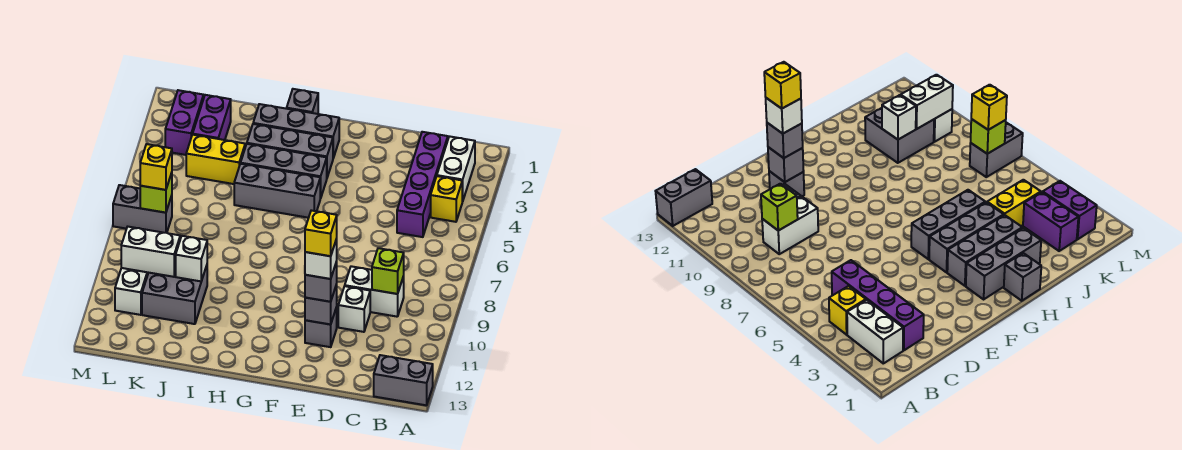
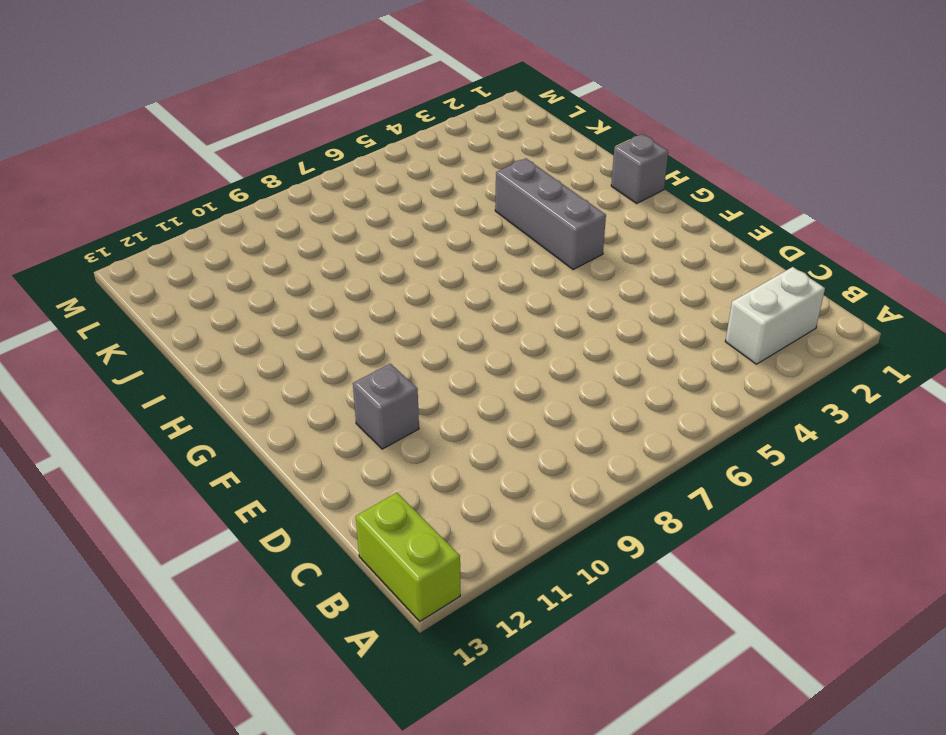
lime 1x2 brick [356,493,460,621] -> grey 1x2 brick [374,355,433,405]
none -> yellow 1x1 brick [431,176,462,222]
none -> purple 1x4 brick [397,132,448,237]
none -> white 1x2 brick [345,266,404,317]

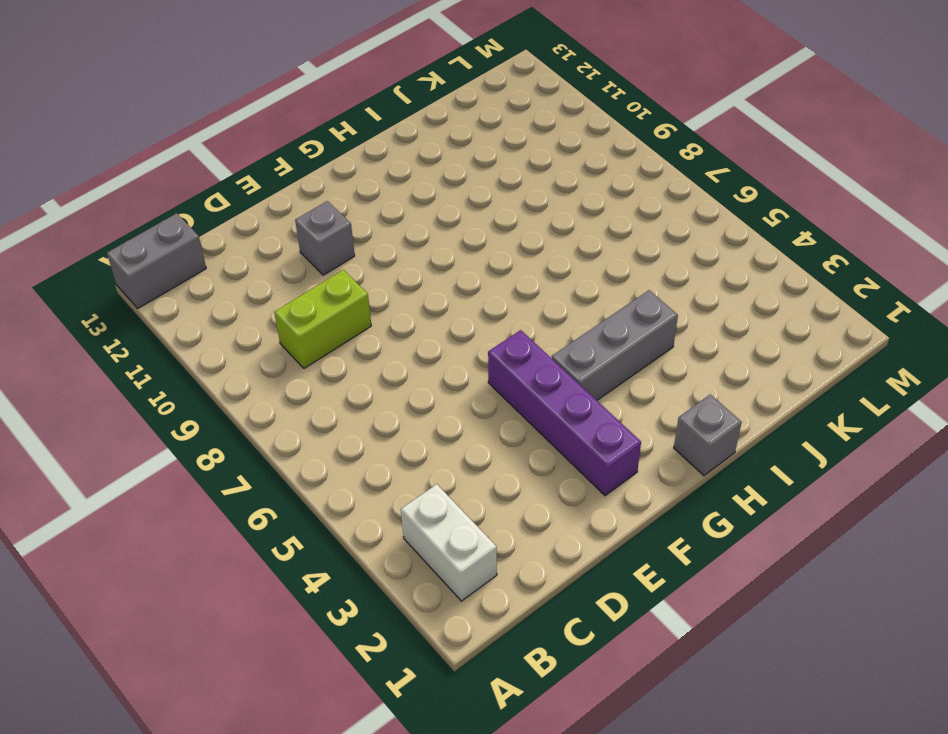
lime 1x2 brick [274,270,371,368] -> white 1x2 brick [345,266,404,317]
purple 1x4 brick [488,330,641,496] -> purple 1x4 brick moved to [397,132,448,237]
none -> yellow 1x1 brick [431,176,462,222]
none -> white 1x1 brick [338,286,370,332]
none -> grey 1x3 brick [253,104,339,158]

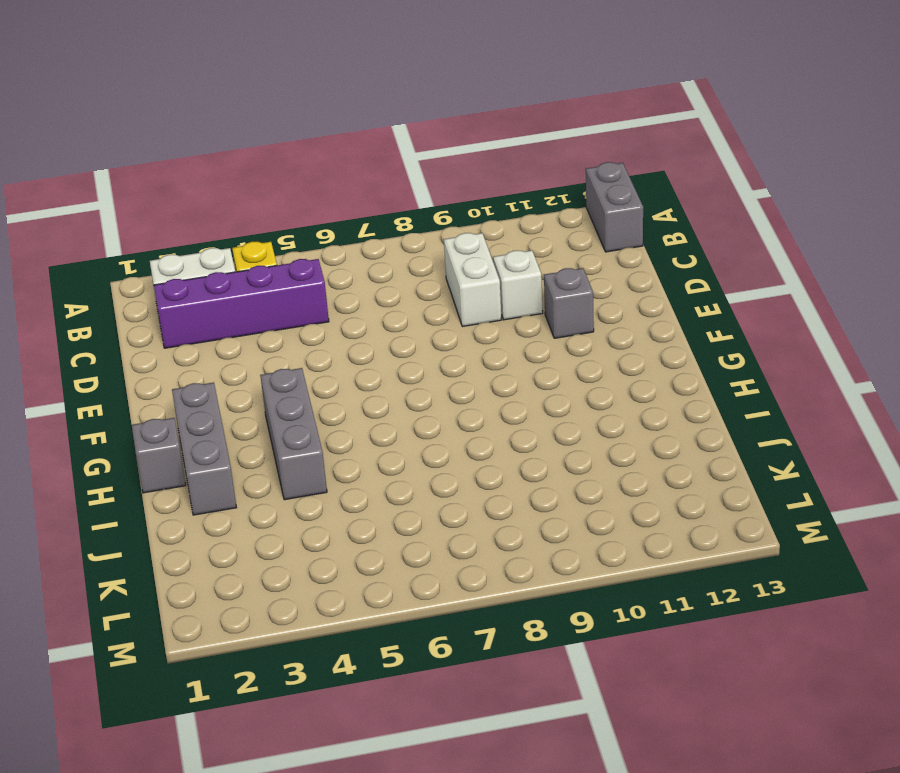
none -> grey 1x3 brick [247,124,333,177]
none -> grey 1x3 brick [234,164,320,218]
none -> yellow 1x2 brick [186,135,245,184]

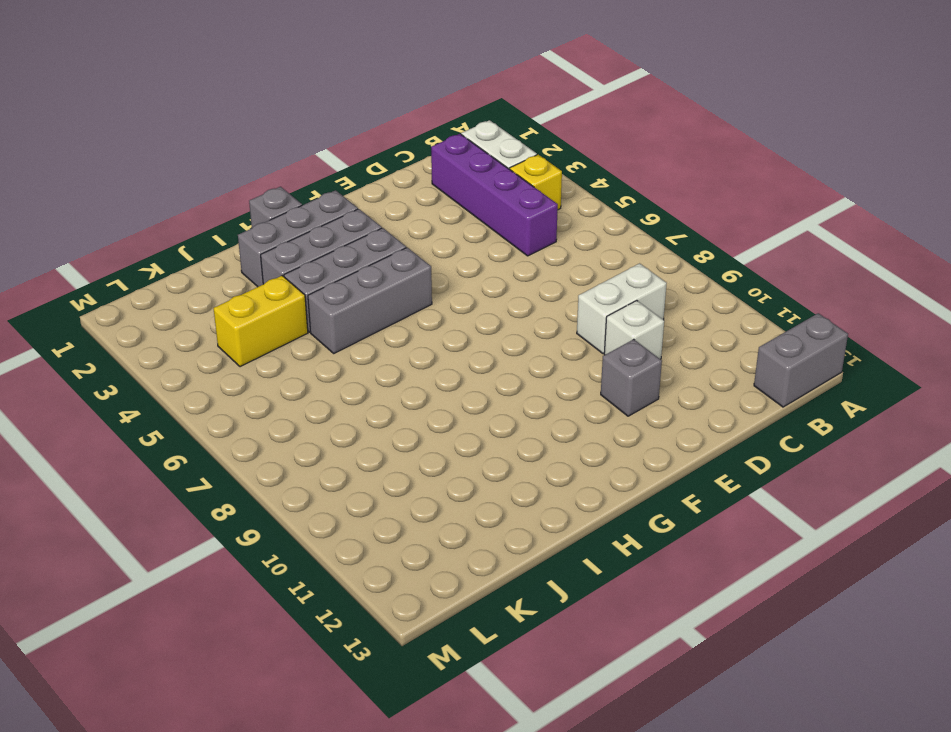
none -> grey 2x2 brick [142,266,207,324]
none -> purple 1x2 brick [193,95,231,140]
none -> purple 1x2 brick [165,90,204,155]

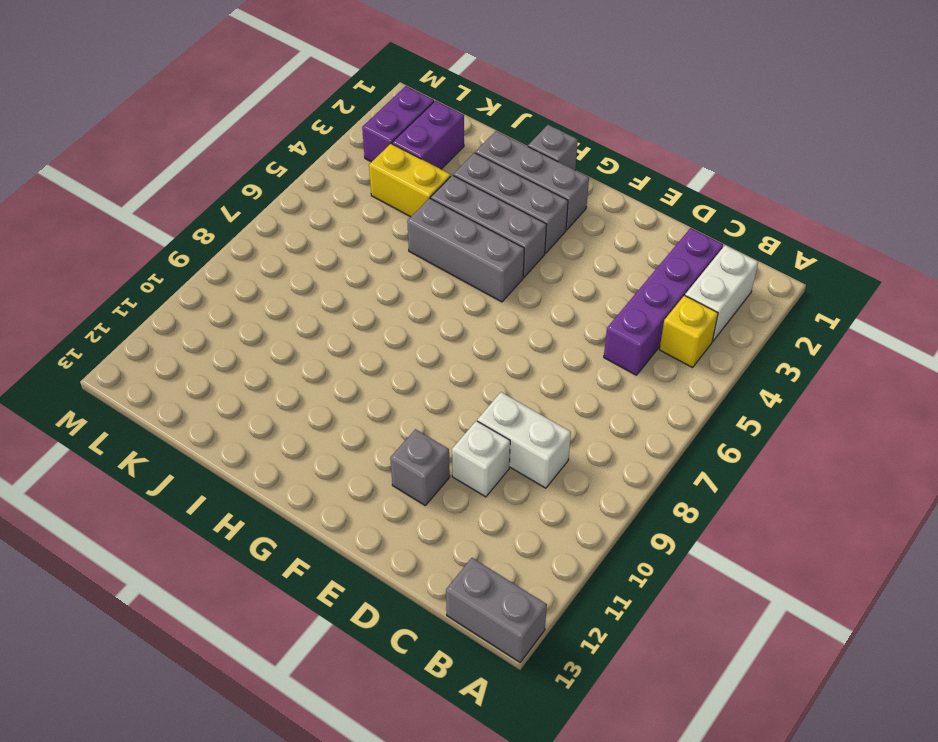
none -> grey 2x2 brick [142,266,207,324]
none -> grey 1x2 brick [113,185,172,233]
none -> white 1x2 brick [115,268,148,315]

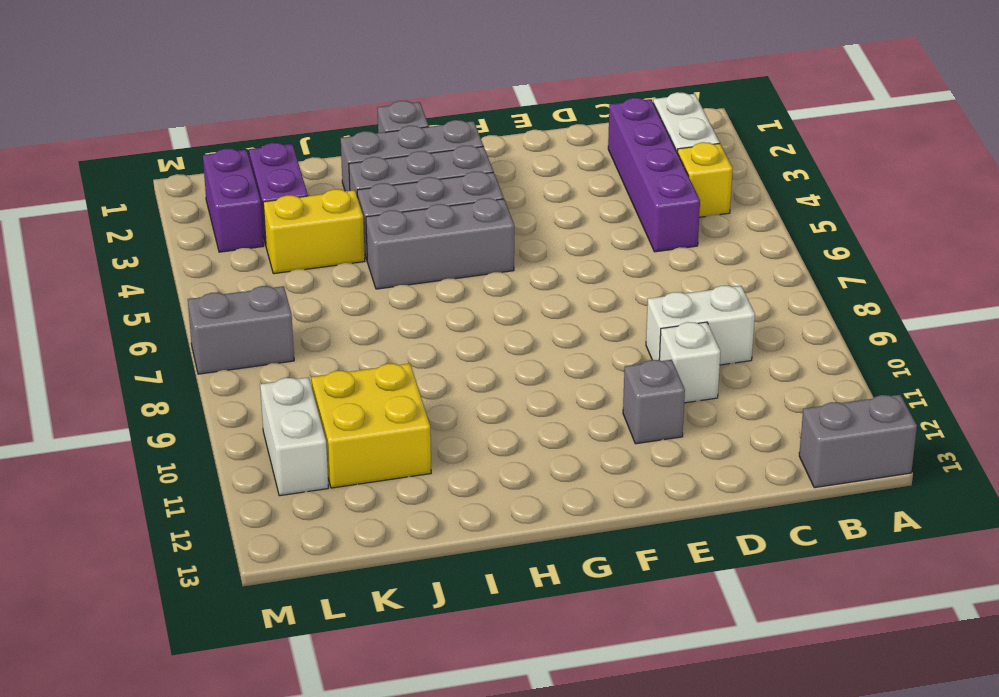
yellow 2x2 brick [311,363,431,488] -> grey 2x2 brick [142,266,207,324]
none -> lime 1x1 brick [372,248,404,294]
none -> grey 1x1 brick [305,284,337,324]
none -> white 1x1 brick [176,236,207,281]

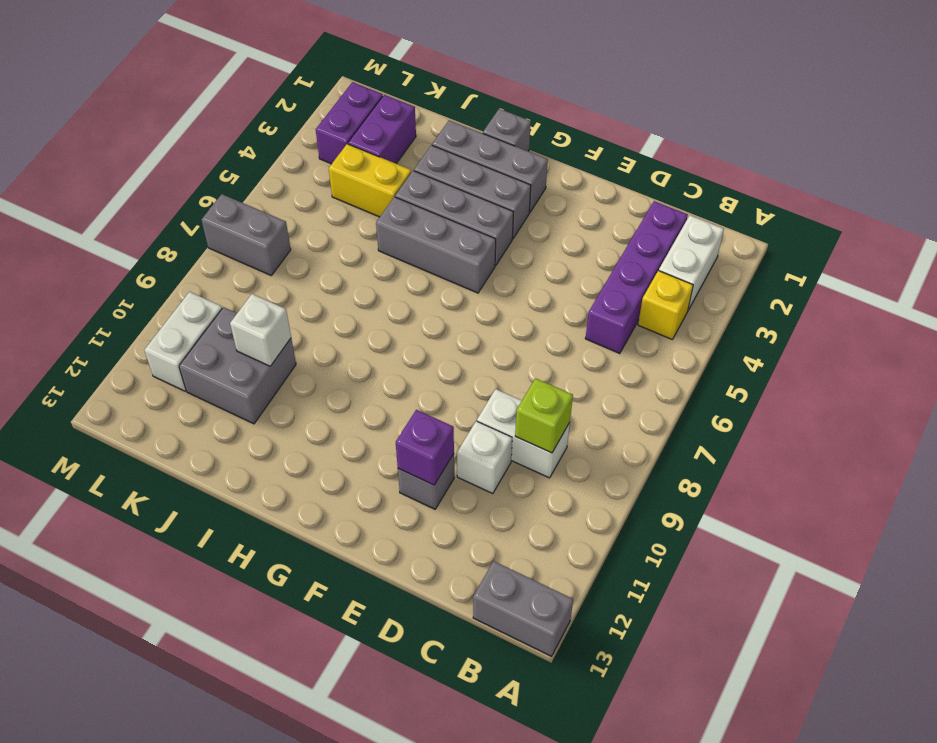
purple 1x1 brick [396,410,454,485] -> grey 1x1 brick [305,284,337,324]
none -> white 1x2 brick [121,227,180,277]
none -> lime 1x1 brick [140,173,172,213]
none -> grey 1x1 brick [305,262,337,302]

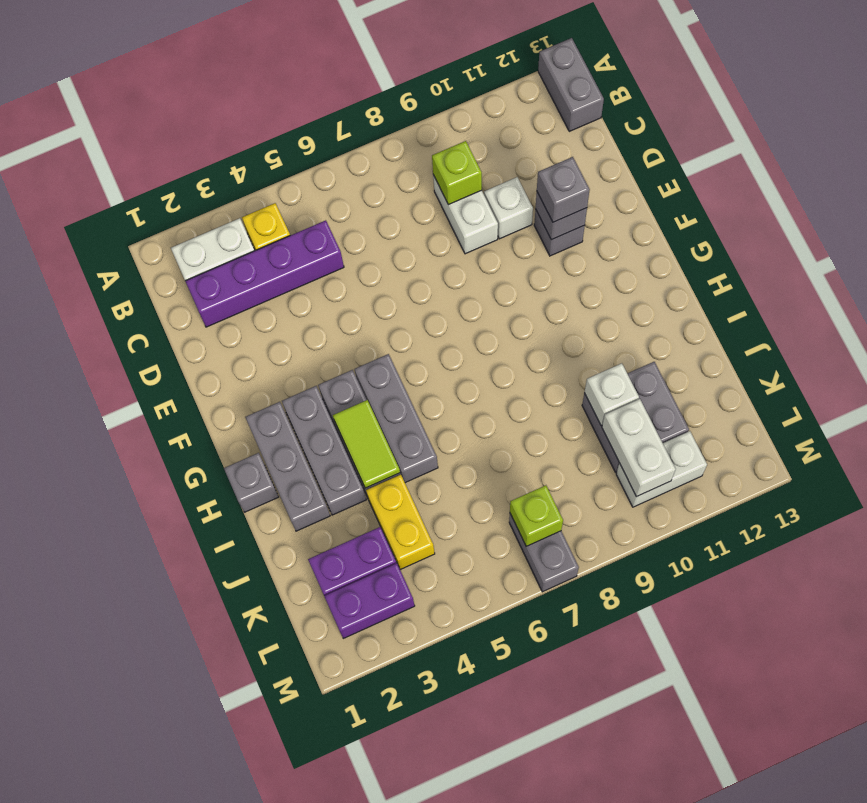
lime 1x2 tile [333,400,400,488] -> none
none -> yellow 1x1 brick [140,144,172,190]
none -> white 1x1 brick [305,239,337,279]
none -> yellow 1x1 brick [305,210,337,256]

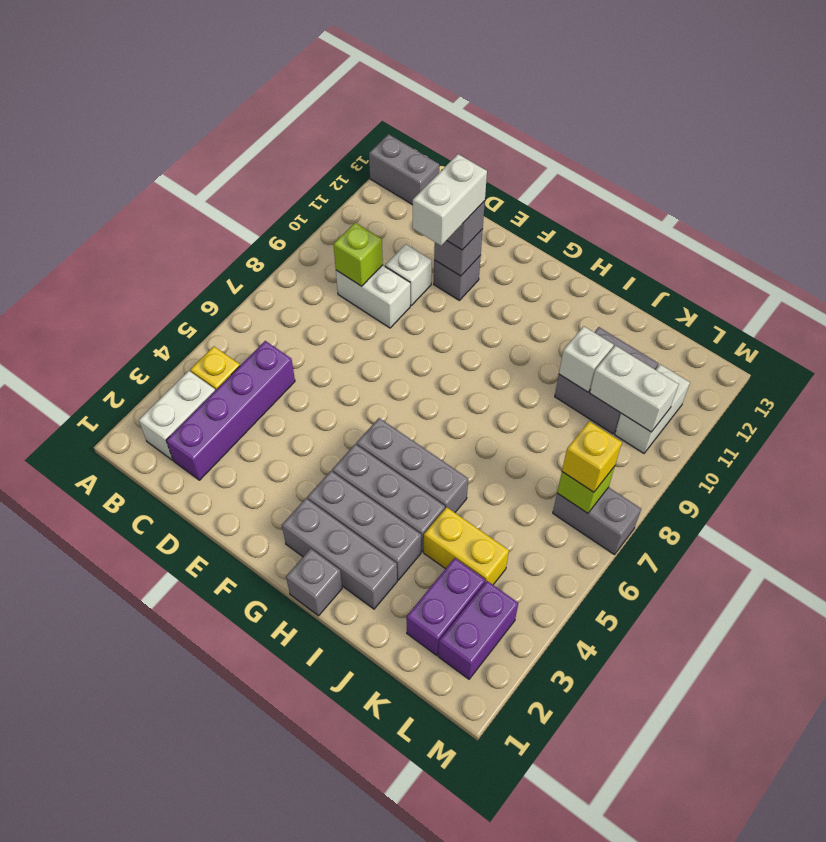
white 1x2 brick [413,154,487,246] -> white 1x1 brick [305,239,337,279]
none -> yellow 1x1 brick [305,210,337,256]

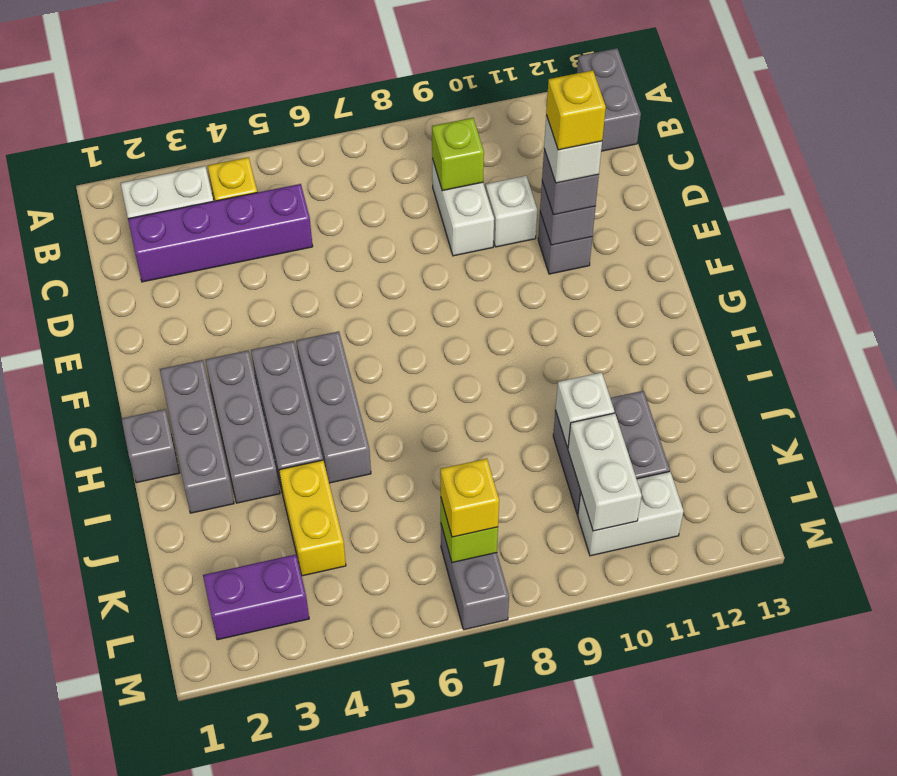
none -> purple 1x2 brick [193,95,231,140]

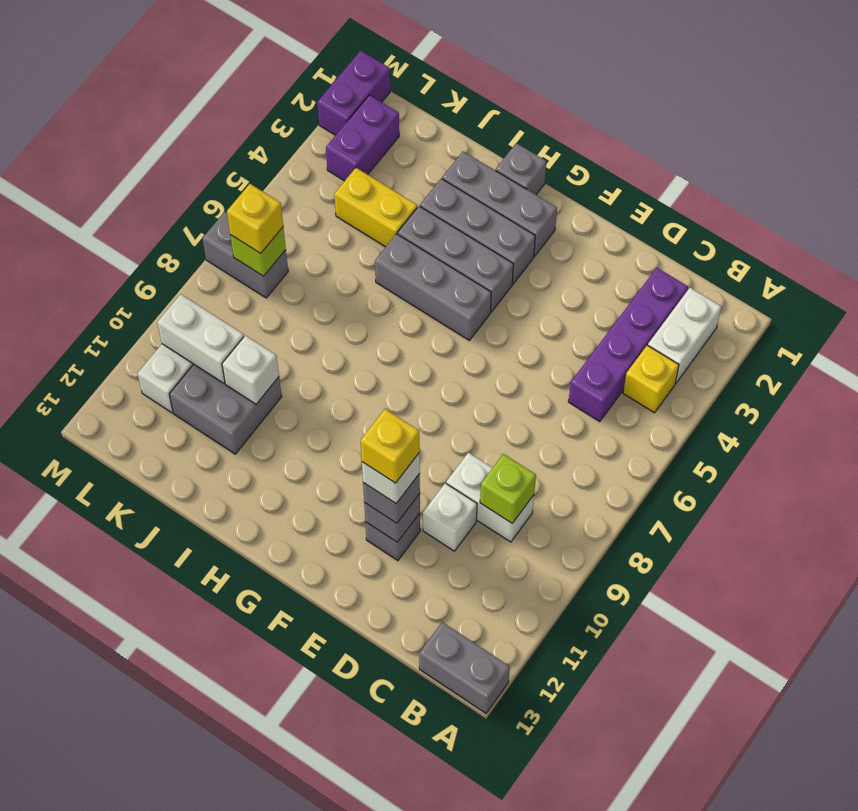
purple 1x2 brick [317,51,390,135] -> purple 1x2 brick moved to [193,95,231,140]

